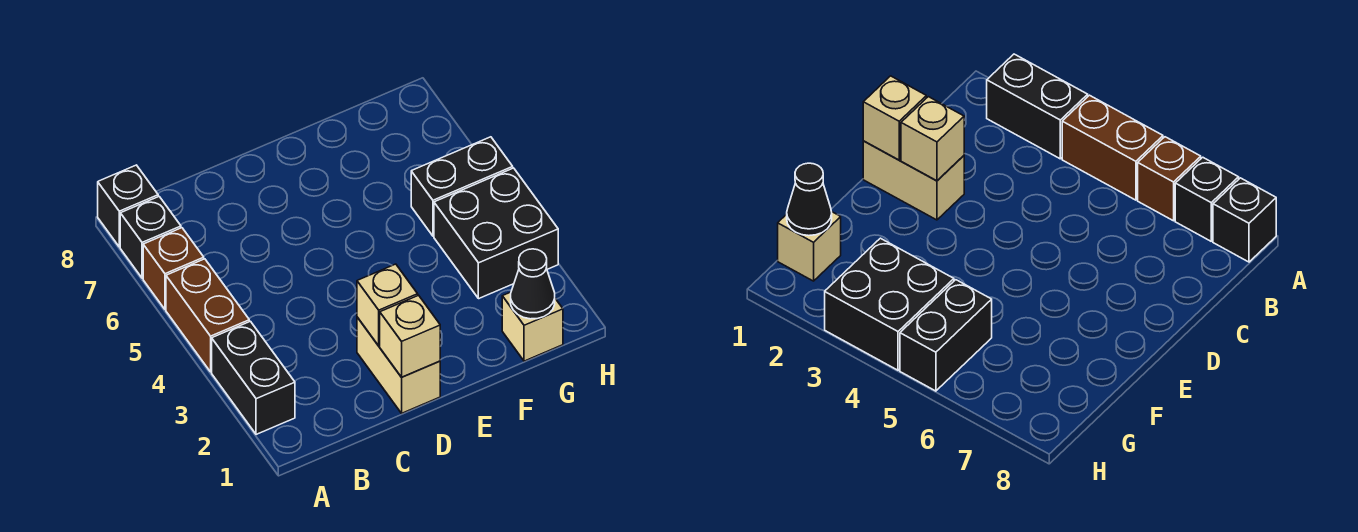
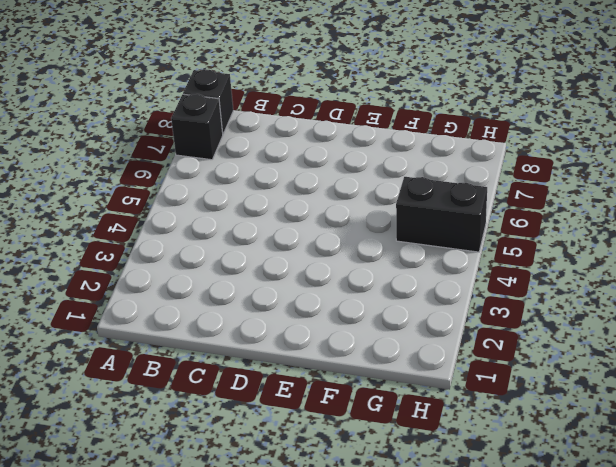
none -> black 1x2 brick [212,321,295,434]
none -> brown 1x2 brick [166,259,249,372]
none -> brown 1x1 brick [143,228,204,309]

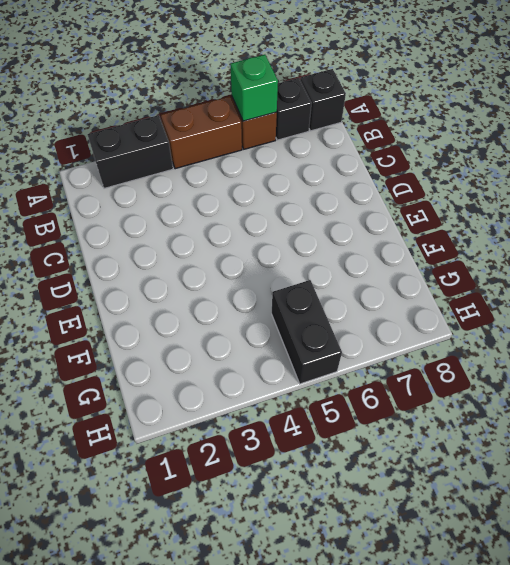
green 1x1 brick [230,55,278,121] -> none
none -> tan 1x2 brick [357,317,440,413]
none -> tan 1x1 brick [502,292,563,361]
none -> black 2x2 brick [434,168,558,299]

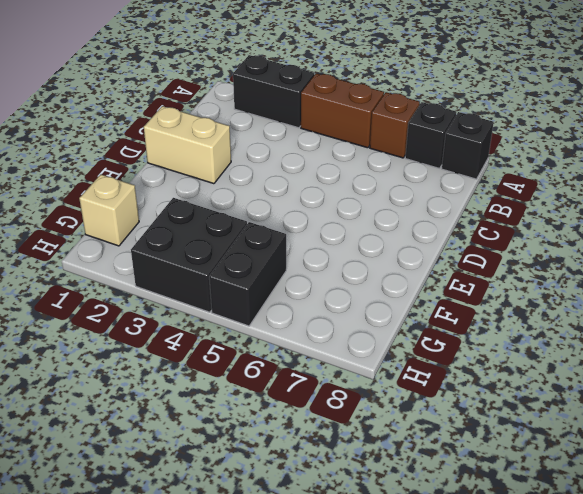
none -> tan 1x1 brick [380,295,440,377]
none -> tan 1x1 brick [357,264,418,346]
none -> black 1x1 cone [511,249,555,319]

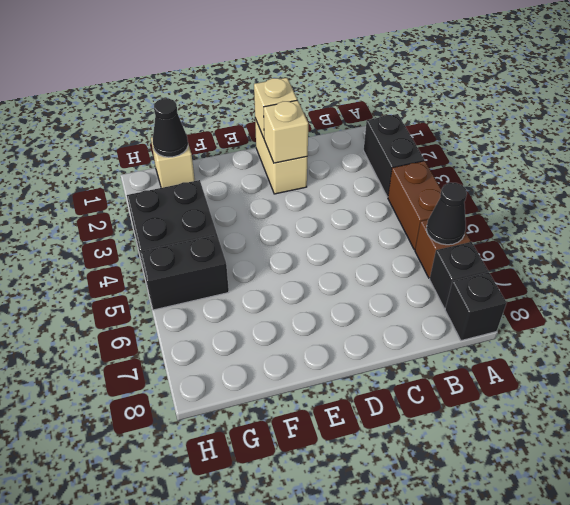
black 1x1 cone [426,183,467,245] -> none

